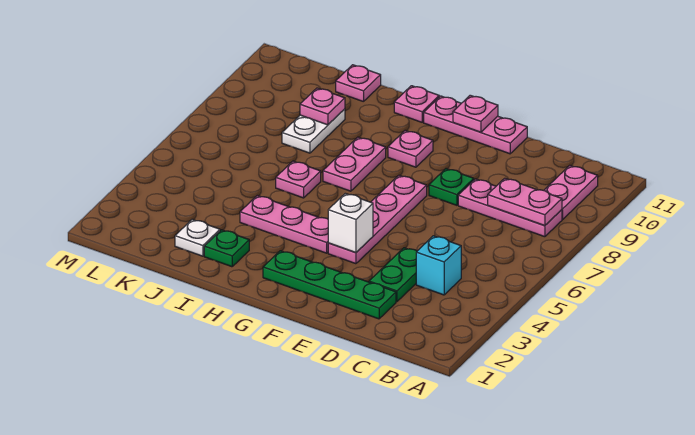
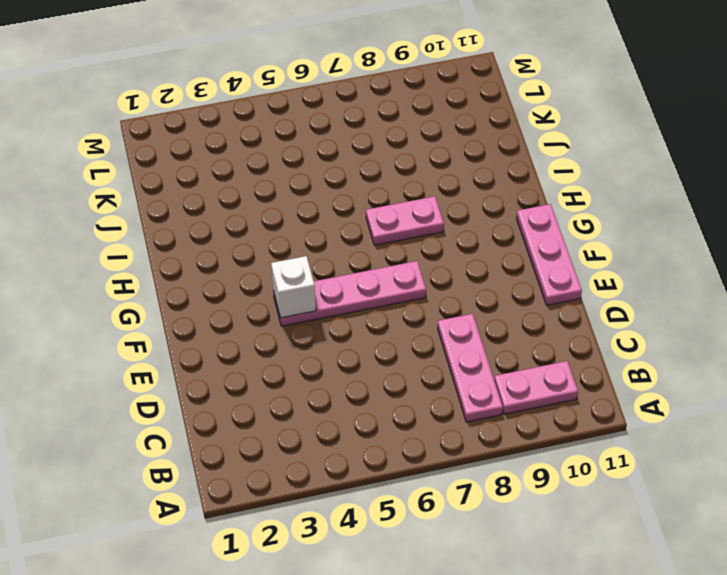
none -> cyan 1x1 brick [416,236,461,295]
none -> green 1x4 plate [263,251,396,319]
none -> green 1x2 plate [369,248,417,302]

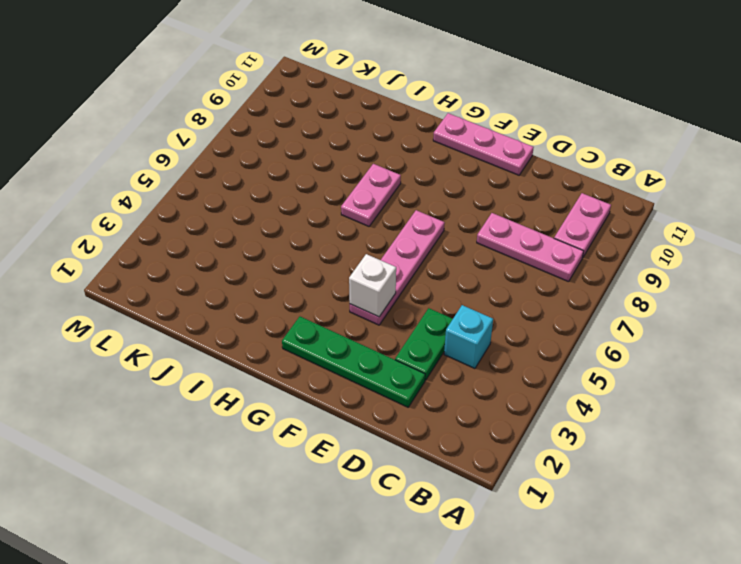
none -> green 1x1 plate [429,169,474,205]
none -> pink 1x3 plate [240,196,328,253]
none -> pink 1x1 plate [388,131,433,167]

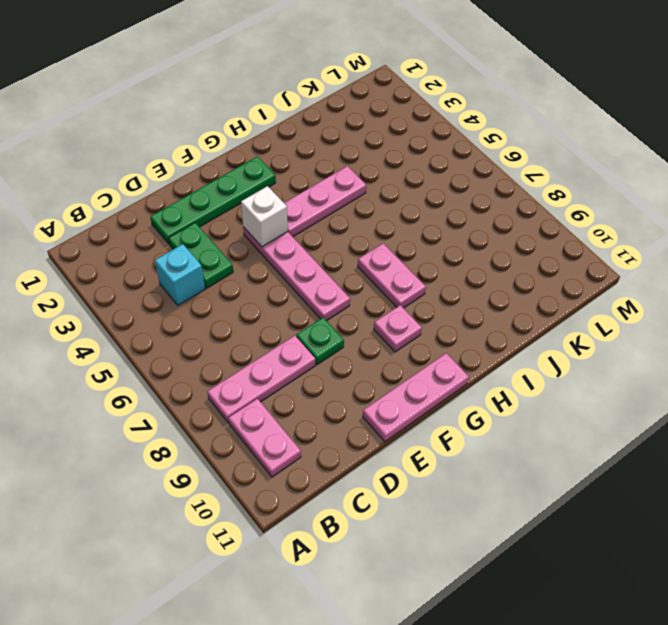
none -> pink 1x1 plate [394,86,439,122]
none -> green 1x1 plate [204,230,249,267]
none -> pink 1x1 plate [276,161,321,198]

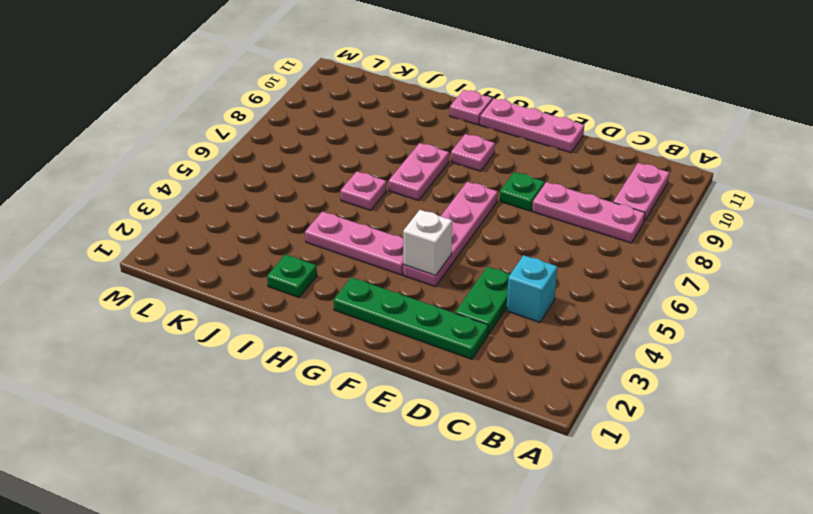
none -> white 1x1 plate [175,219,220,256]
none -> white 1x2 plate [282,109,345,153]
none -> pink 1x1 plate [336,65,381,102]

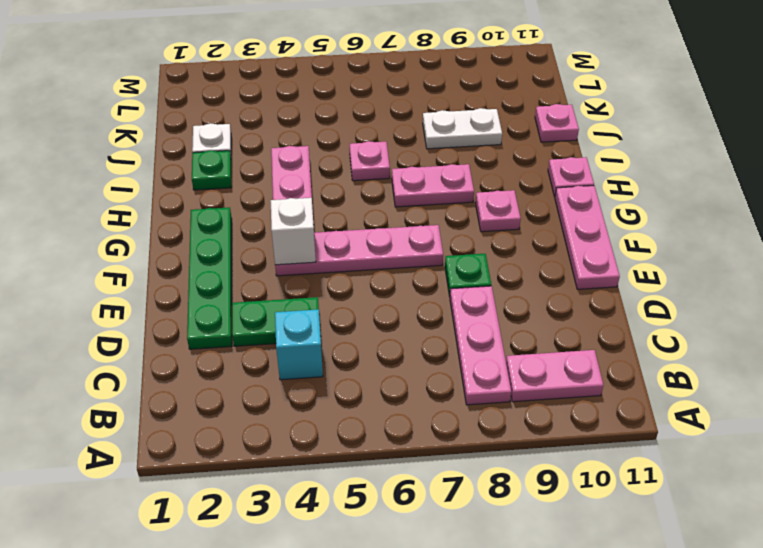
none -> pink 1x2 plate [488,178,562,226]
none -> pink 1x1 plate [453,95,498,132]
none -> pink 1x1 plate [300,88,345,125]

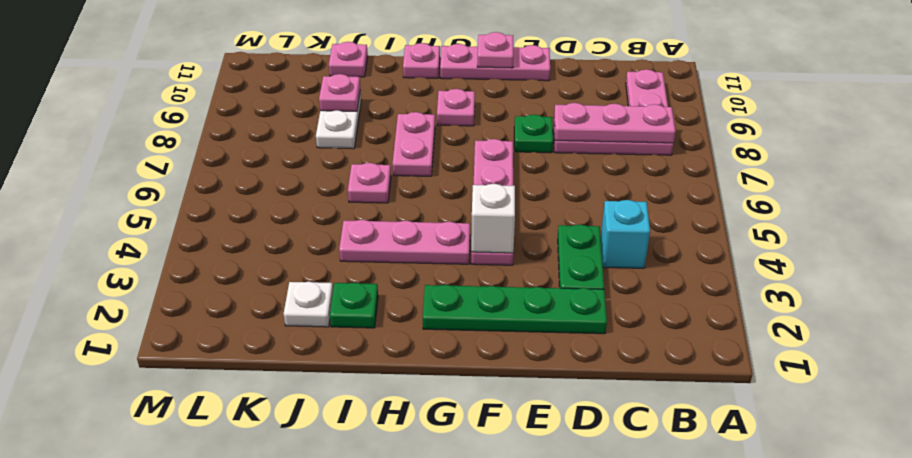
pink 1x3 plate [554,103,676,143] -> pink 1x2 plate [488,178,562,226]

